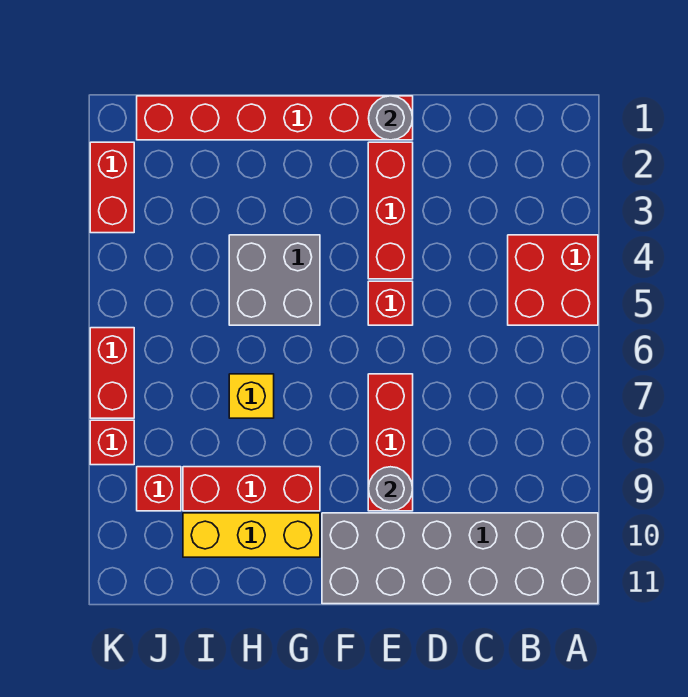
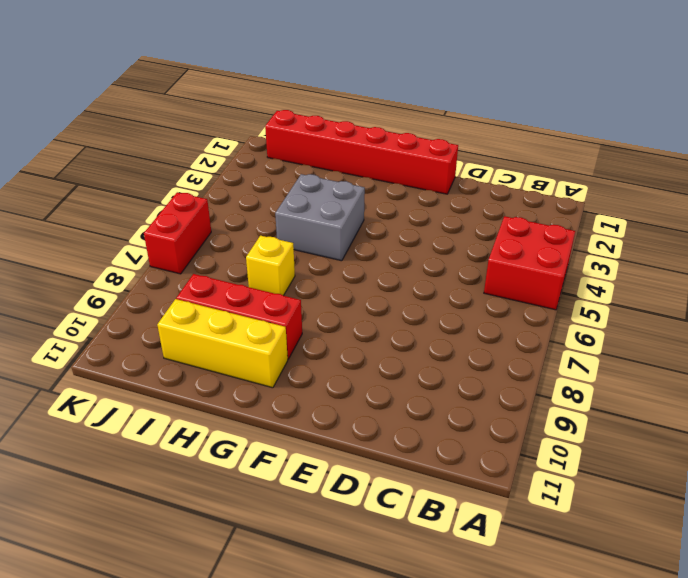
none -> grey 2x6 brick [322,513,598,604]
none -> red 1x3 brick [368,142,413,279]
none -> red 1x1 brick [368,281,413,325]

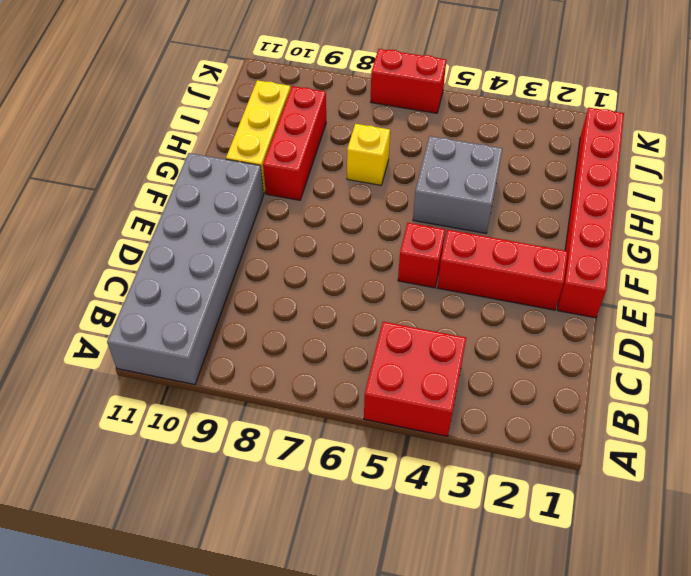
none -> red 1x3 brick [368,374,413,511]
none -> red 1x1 brick [137,467,181,511]
none -> red 1x2 brick [90,142,134,233]

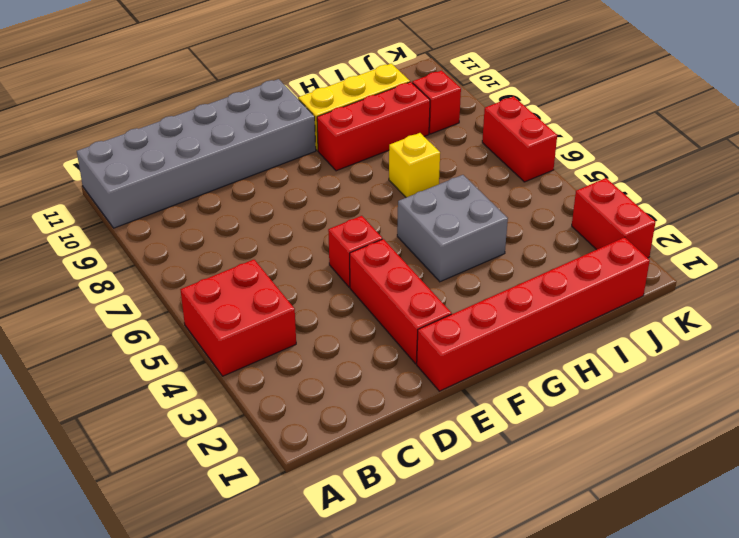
none -> red 1x3 brick [368,374,413,511]
none -> red 1x1 brick [90,420,134,465]
none -> grey 1x1 round brick [369,96,413,140]

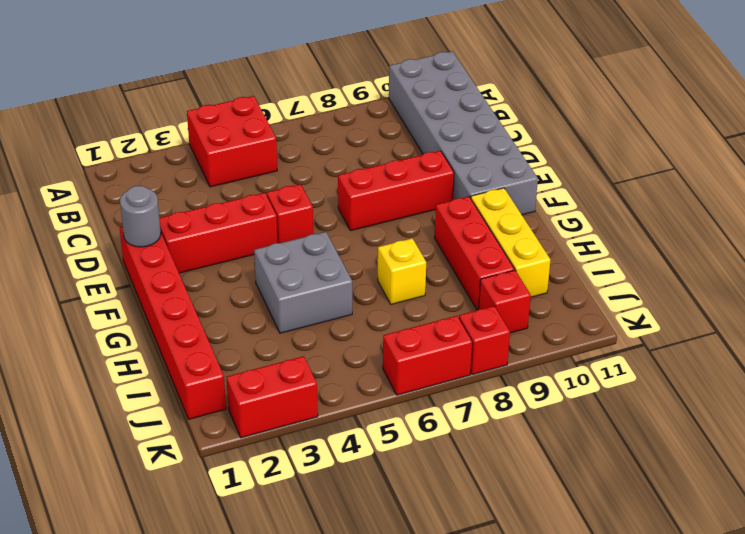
none -> grey 1x1 round brick [368,467,413,511]

